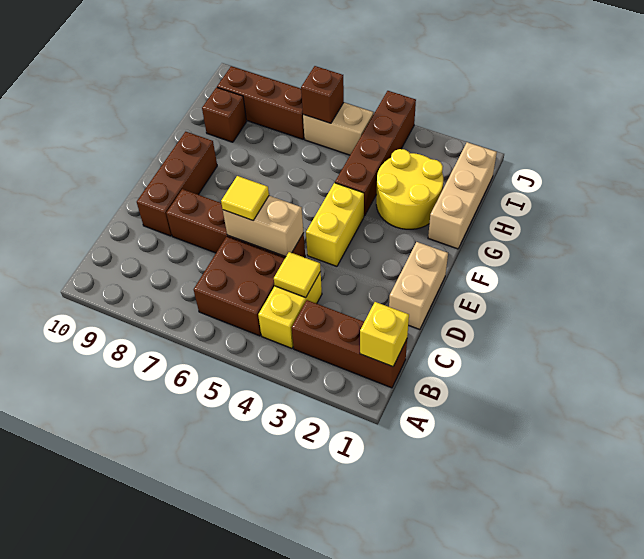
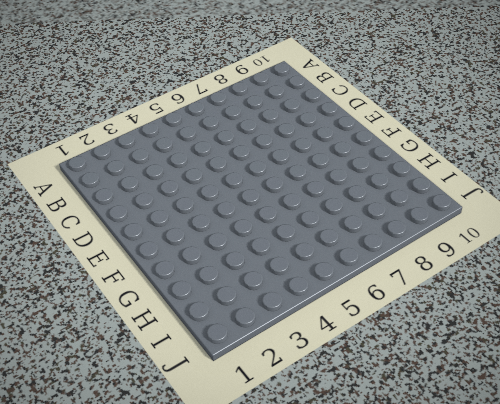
none -> brown 1x3 brick [292,300,407,388]
none -> yellow 1x2 brick [258,272,322,348]
none -> brown 2x2 brick [194,237,285,336]

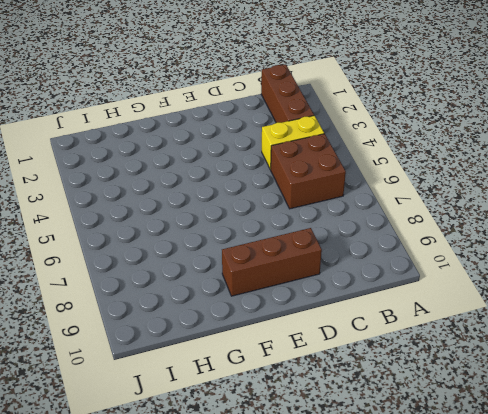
none -> tan 1x2 brick [389,242,448,330]
none -> brown 1x4 brick [166,189,305,258]
none -> yellow 1x2 brick [306,183,364,266]

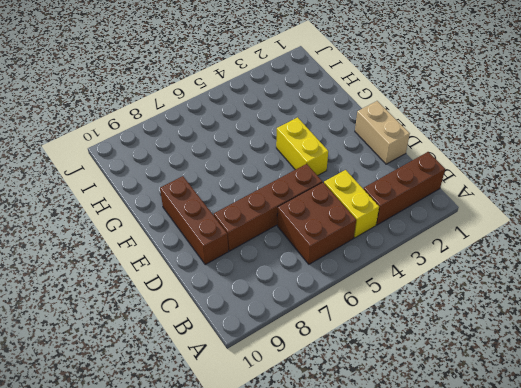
none -> tan 1x3 brick [428,142,497,249]
none -> yellow 2x2 round brick [376,149,443,229]
none -> brown 1x4 brick [335,91,416,216]

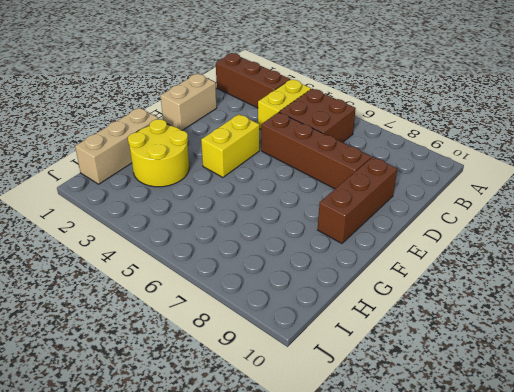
none -> brown 1x4 brick [335,91,416,216]
none -> brown 1x1 brick [202,87,247,142]
none -> tan 1x2 brick [303,103,373,155]

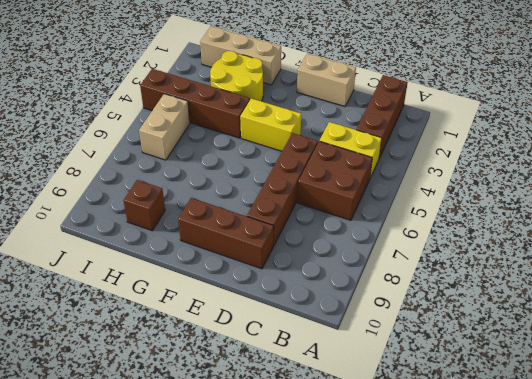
none -> brown 1x3 brick [217,66,304,139]
none -> yellow 1x1 brick [360,302,409,367]
none -> yellow 1x1 tile [274,252,321,297]

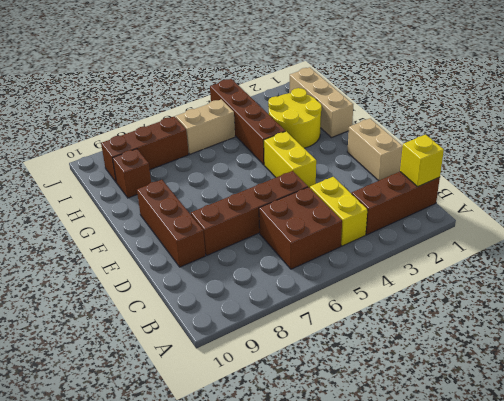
none -> yellow 1x1 tile [274,252,321,297]
none -> tan 1x2 brick [223,196,304,257]
none -> brown 1x1 brick [301,66,344,123]

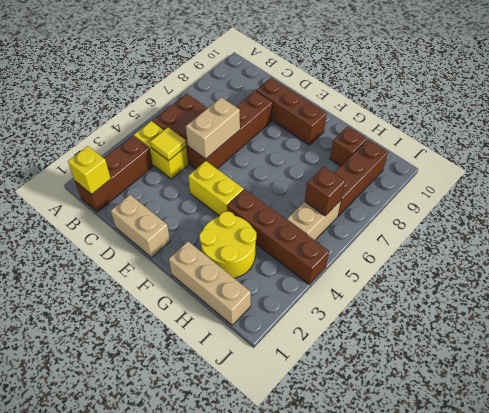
none -> yellow 1x1 tile [221,176,269,220]

